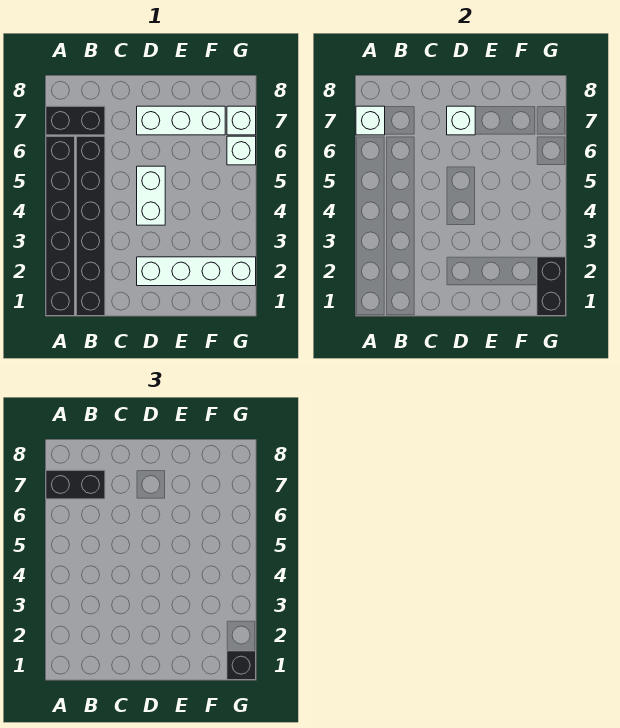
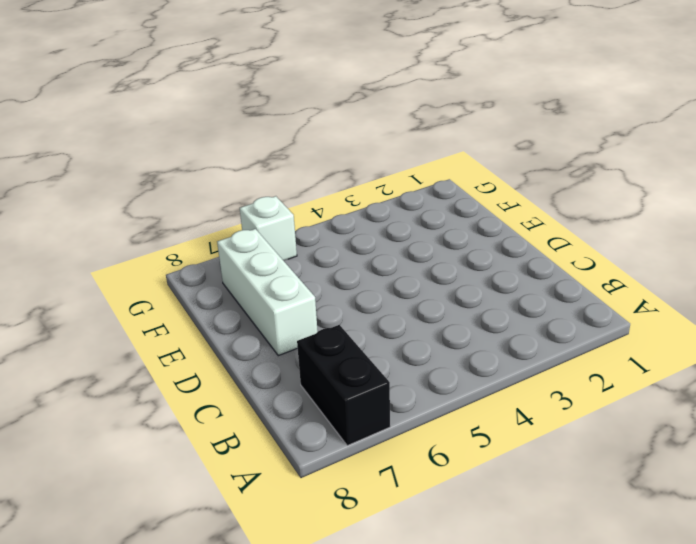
none -> black 1x6 brick [46,136,75,316]
none -> black 1x6 brick [76,136,105,316]
none -> white 1x4 brick [137,257,256,286]

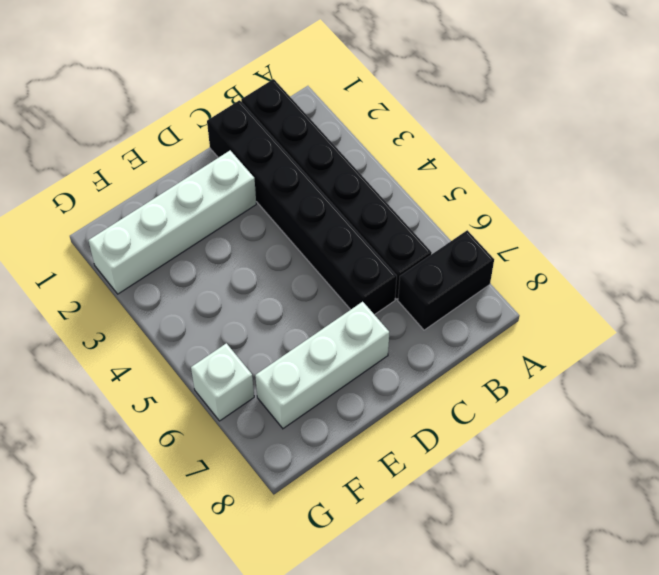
black 1x6 brick [207,100,397,315] -> black 1x6 brick moved to [46,136,75,316]
none -> white 1x2 brick [137,166,165,225]
none -> white 1x1 brick [227,106,256,135]
none -> white 1x1 brick [356,106,385,135]

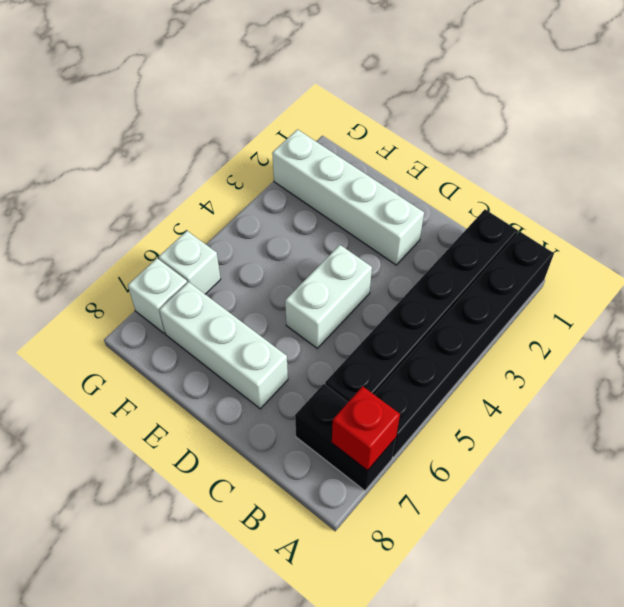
red 1x1 brick [332,386,400,471] -> white 1x1 brick [356,106,385,135]
none -> white 1x1 brick [447,106,475,135]
none -> black 1x2 brick [537,257,566,316]
none -> black 1x2 brick [46,470,105,499]

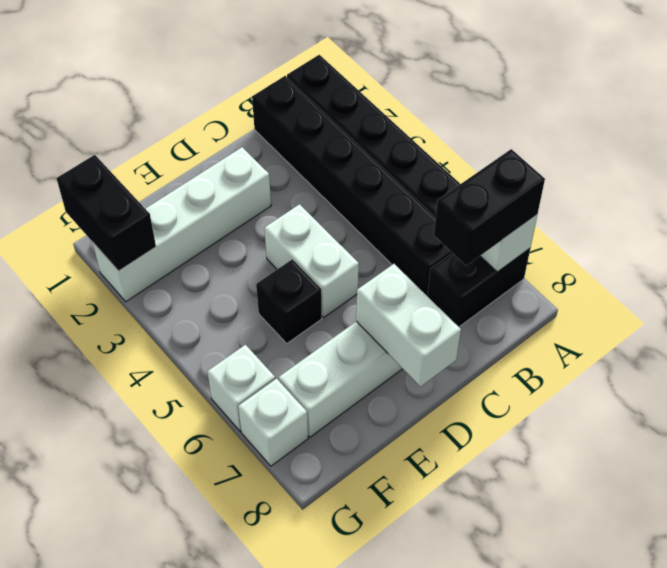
white 1x2 brick [356,264,461,387] -> white 1x1 brick [447,106,475,135]
black 1x1 brick [256,259,322,343] -> black 1x1 brick moved to [227,651,256,680]

